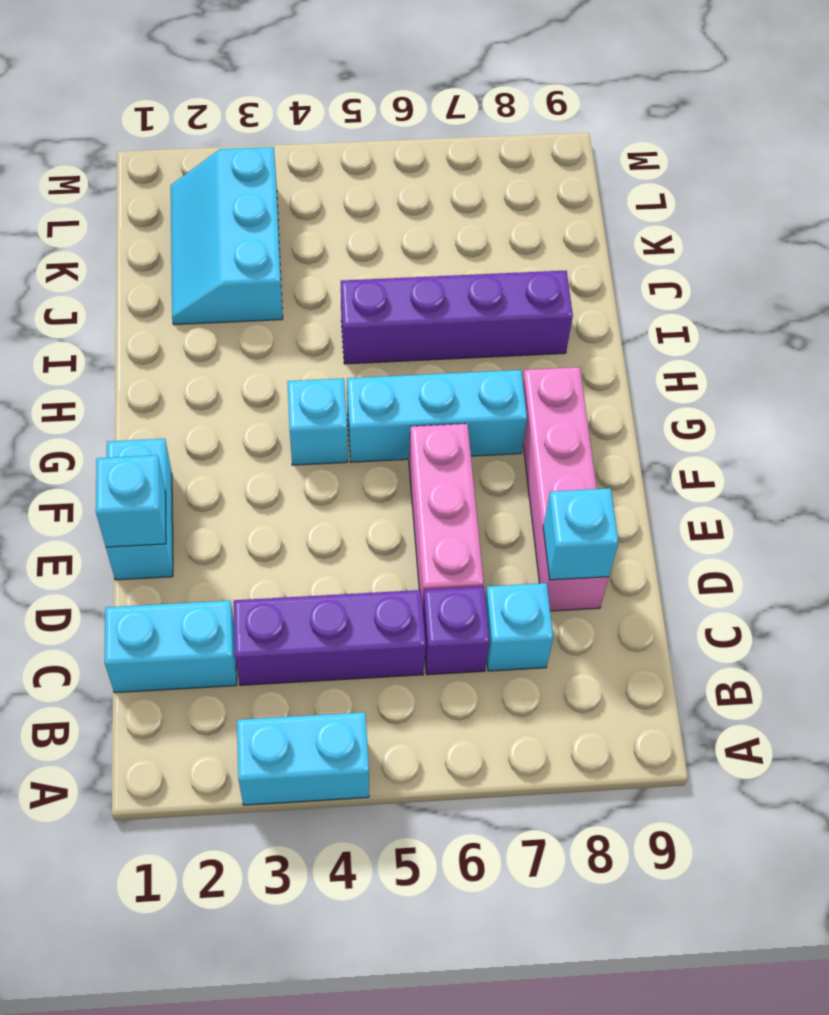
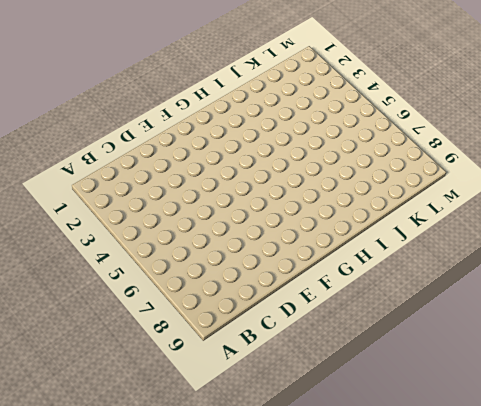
none -> cyan 1x2 brick [237,712,369,805]
none -> cyan 1x2 brick [105,601,237,693]
none -> purple 1x3 brick [234,590,426,685]

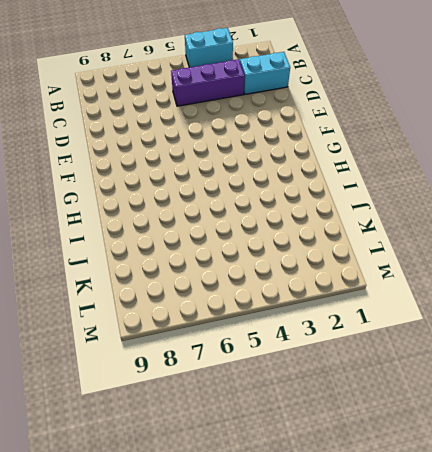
none -> purple 1x1 brick [423,587,490,675]
none -> cyan 1x1 brick [485,583,553,671]
none -> pink 1x3 brick [409,424,484,607]

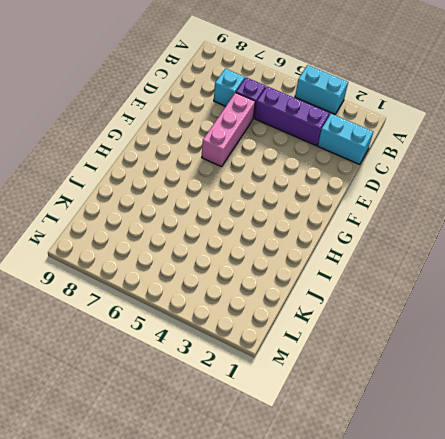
none -> pink 1x4 brick [523,367,609,611]
none -> cyan 1x2 brick [106,439,173,580]
none -> cyan 1x1 brick [287,378,348,465]

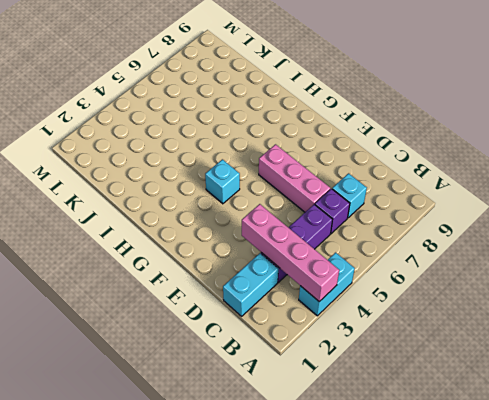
pink 1x4 brick [242,204,339,302] -> pink 1x4 brick moved to [523,367,609,611]
none -> cyan 1x2 brick [106,439,173,580]
none -> cyan 1x3 brick [347,370,527,462]
none -> purple 1x4 brick [341,271,573,364]

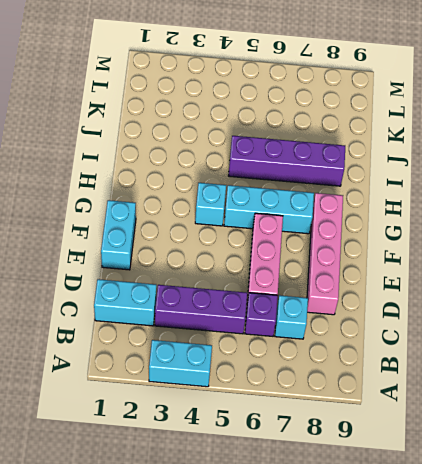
none -> cyan 2x3 slope [171,147,283,325]
none -> cyan 1x1 brick [543,488,619,580]
none -> cyan 1x1 brick [96,455,166,547]

